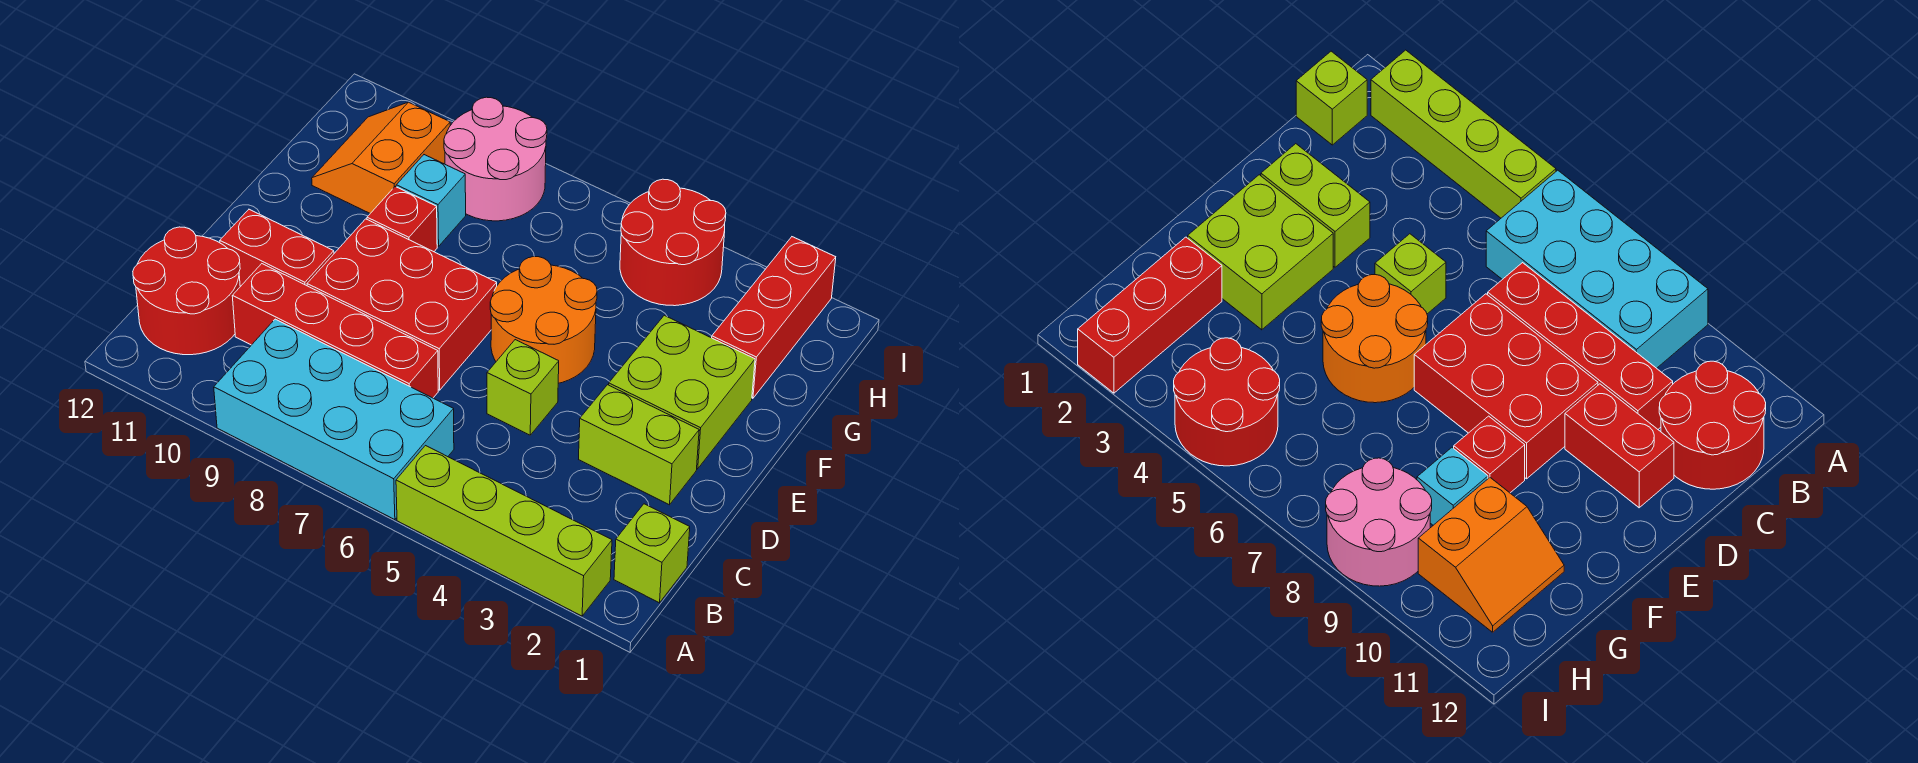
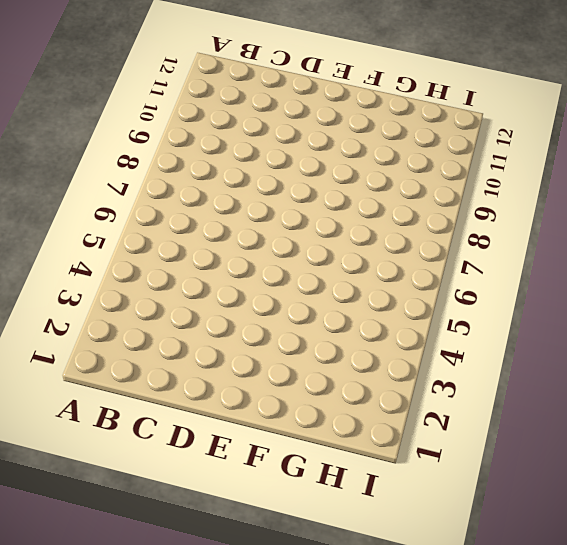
none -> lime 1x4 brick [396,446,612,616]
none -> cyan 2x4 brick [214,319,454,520]
none -> lime 1x1 brick [614,504,690,603]

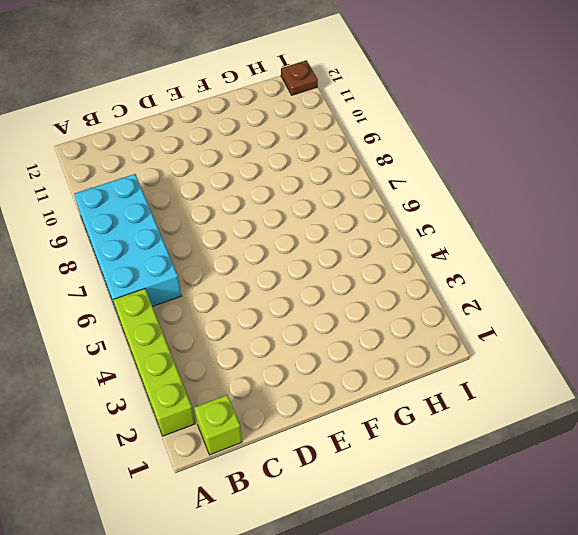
brown 1x1 plate [281,60,318,95] -> none
none -> red 2x2 round brick [133,227,240,355]
none -> red 1x4 brick [232,264,438,398]
none -> lime 1x2 brick [579,385,699,505]

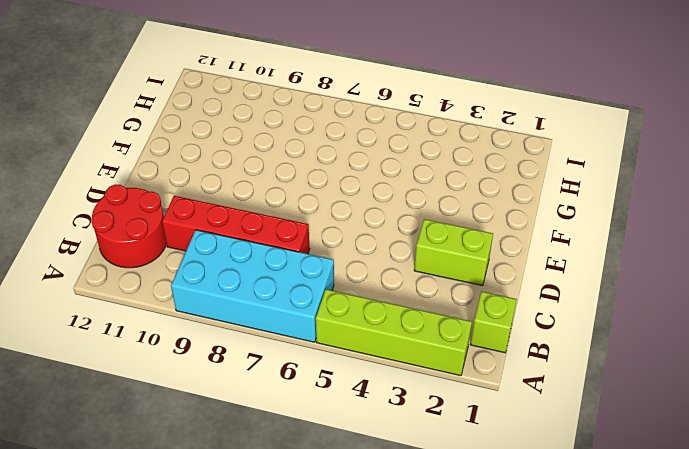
none -> lime 1x1 brick [487,340,559,435]
none -> red 2x3 brick [307,219,497,390]
none -> red 1x2 brick [220,209,334,287]

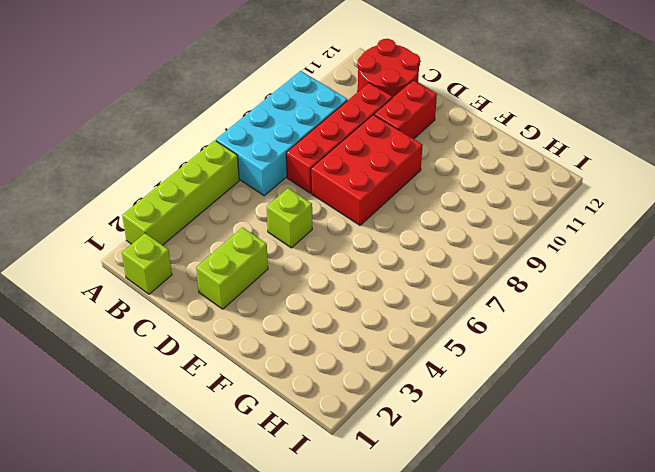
none -> lime 2x2 brick [609,315,755,469]
none -> orange 2x2 round brick [490,257,597,383]
none -> red 1x1 brick [367,187,437,252]

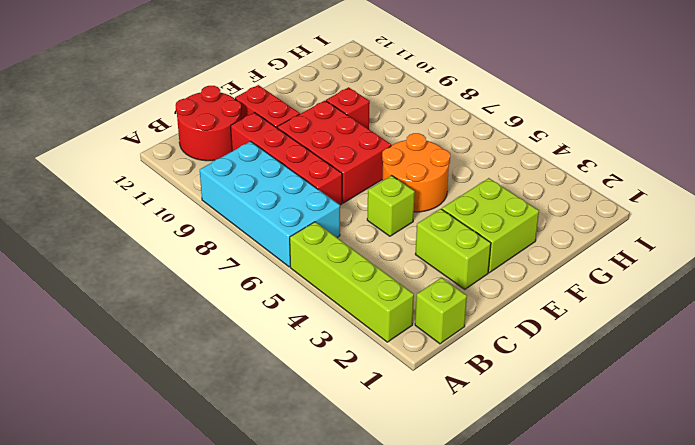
none -> red 1x3 brick [712,237,836,398]
none -> cyan 1x1 brick [396,155,466,246]
none -> orange 2x2 slope [312,102,450,213]

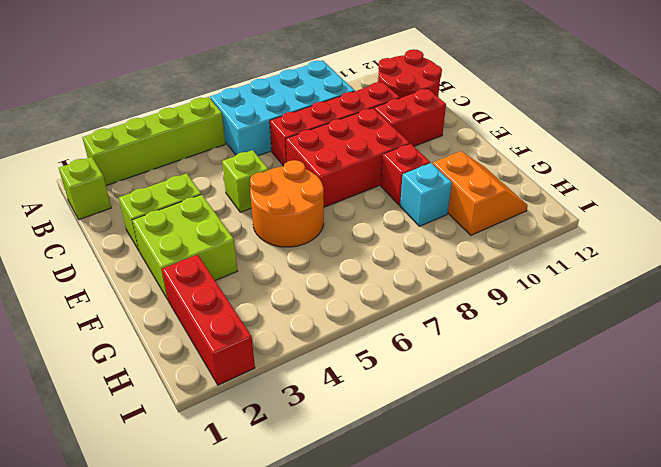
none -> red 2x2 round brick [620,179,726,306]
none -> pink 2x2 round brick [444,97,547,221]

